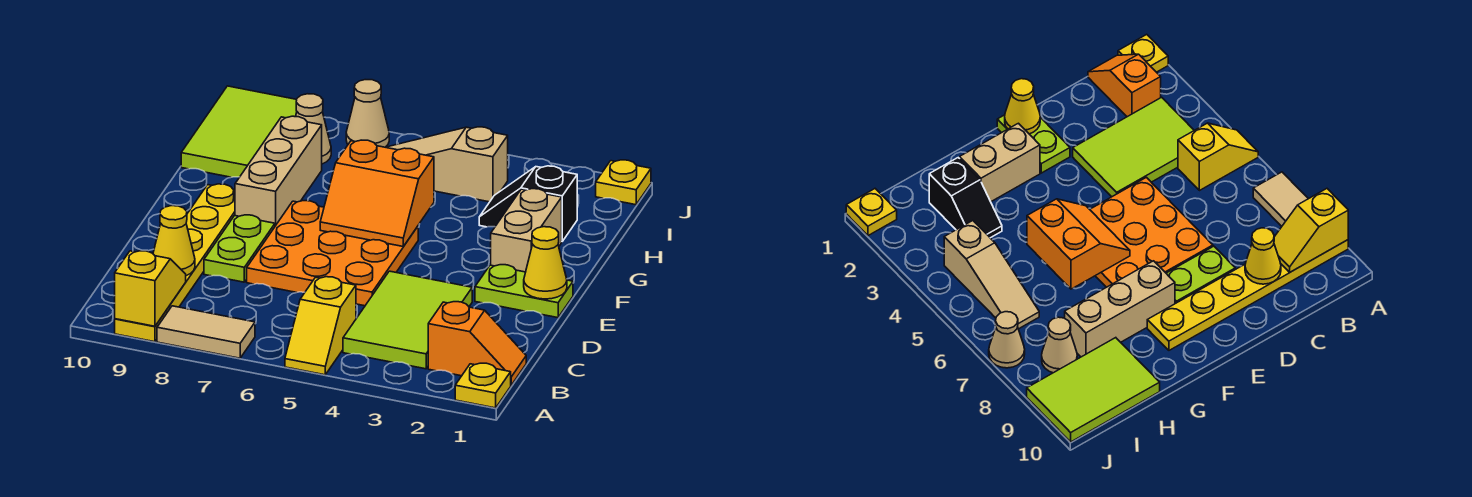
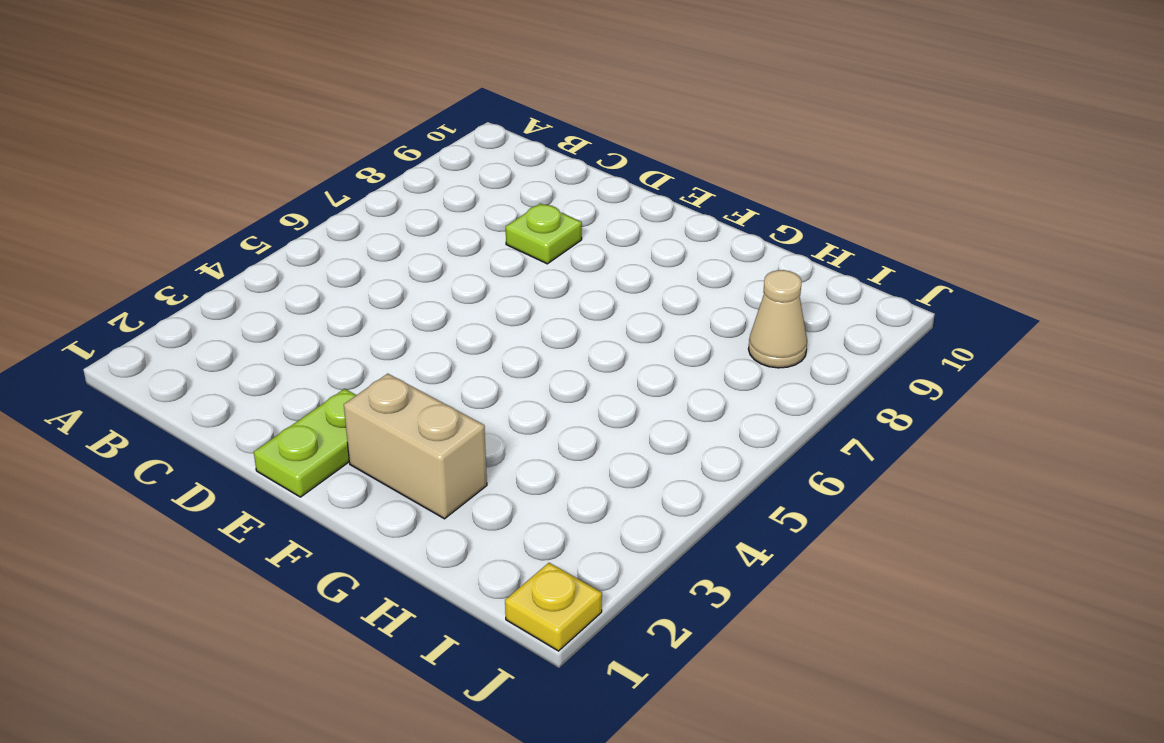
lime 1x1 plate [506,203,582,264] -> lime 1x2 plate [204,215,275,282]
none -> yellow 1x1 plate [455,363,511,408]
none -> yellow 1x2 slope [285,277,356,375]
none -> tan 1x2 tile [157,306,255,358]

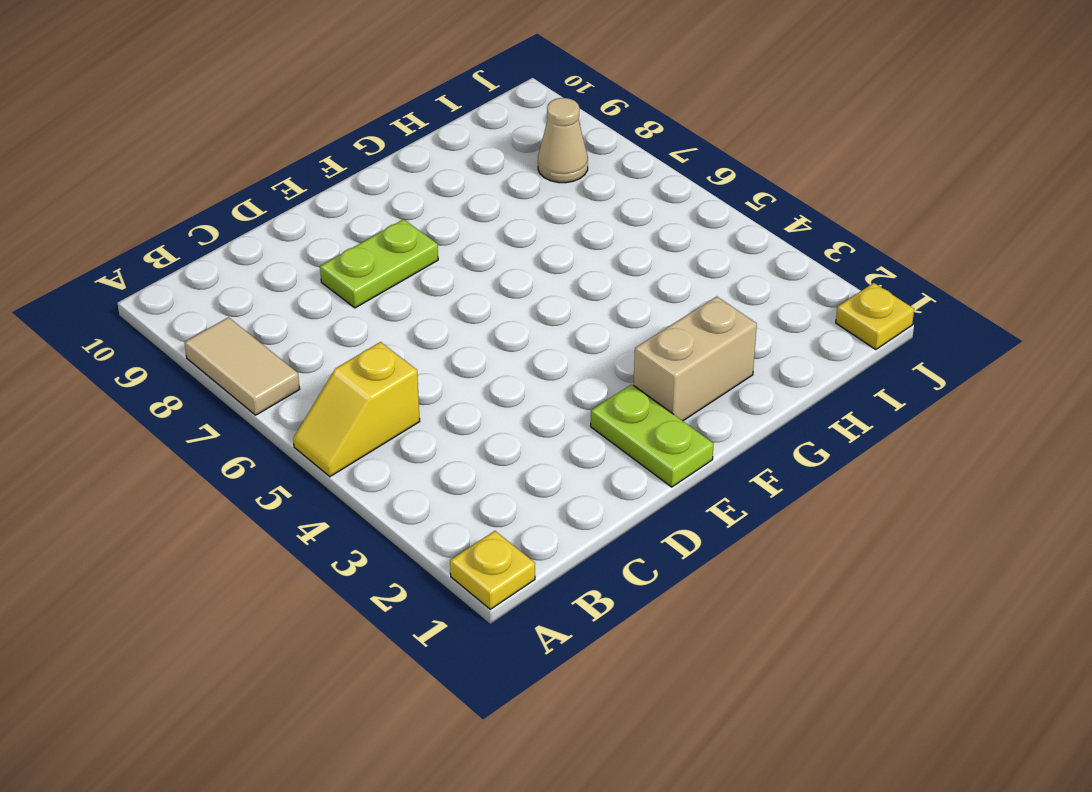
none -> yellow 1x6 plate [115,184,235,342]
none -> orange 1x2 slope [428,302,526,385]
none -> lime 2x3 tile [343,271,472,369]

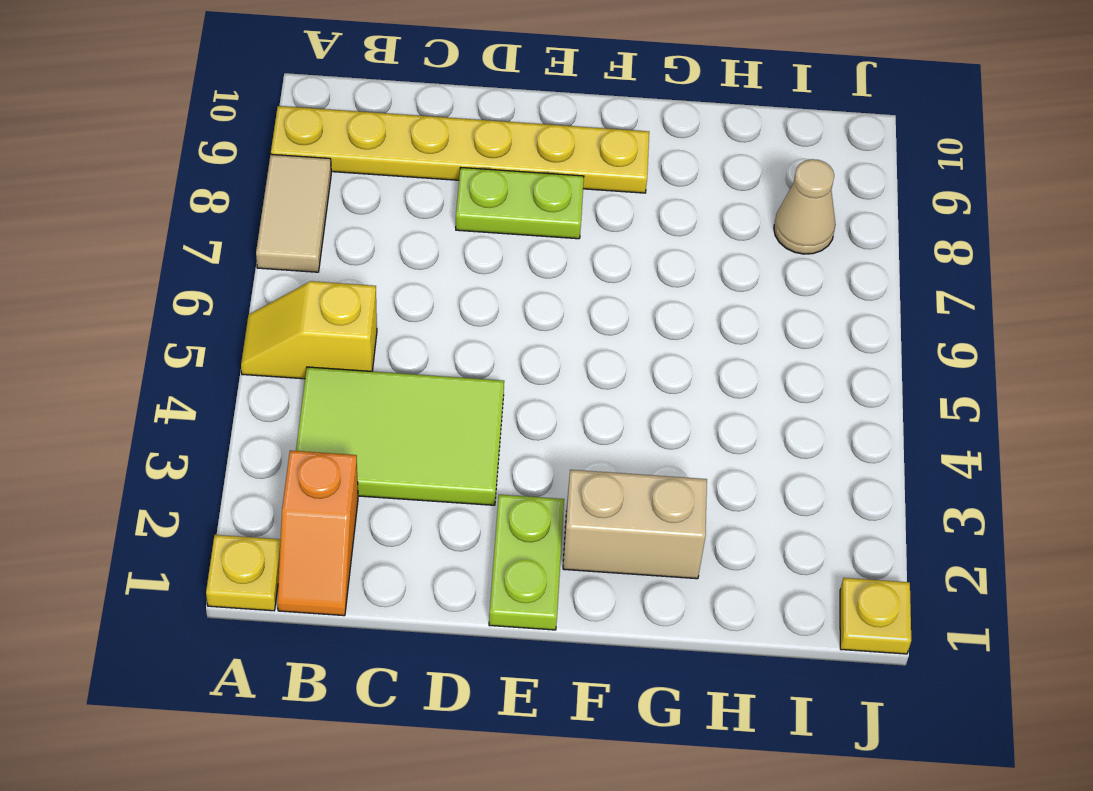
none -> orange 3x3 plate [247,201,418,306]
none -> tan 1x3 brick [235,116,322,226]
none -> black 1x2 slope [479,166,577,241]

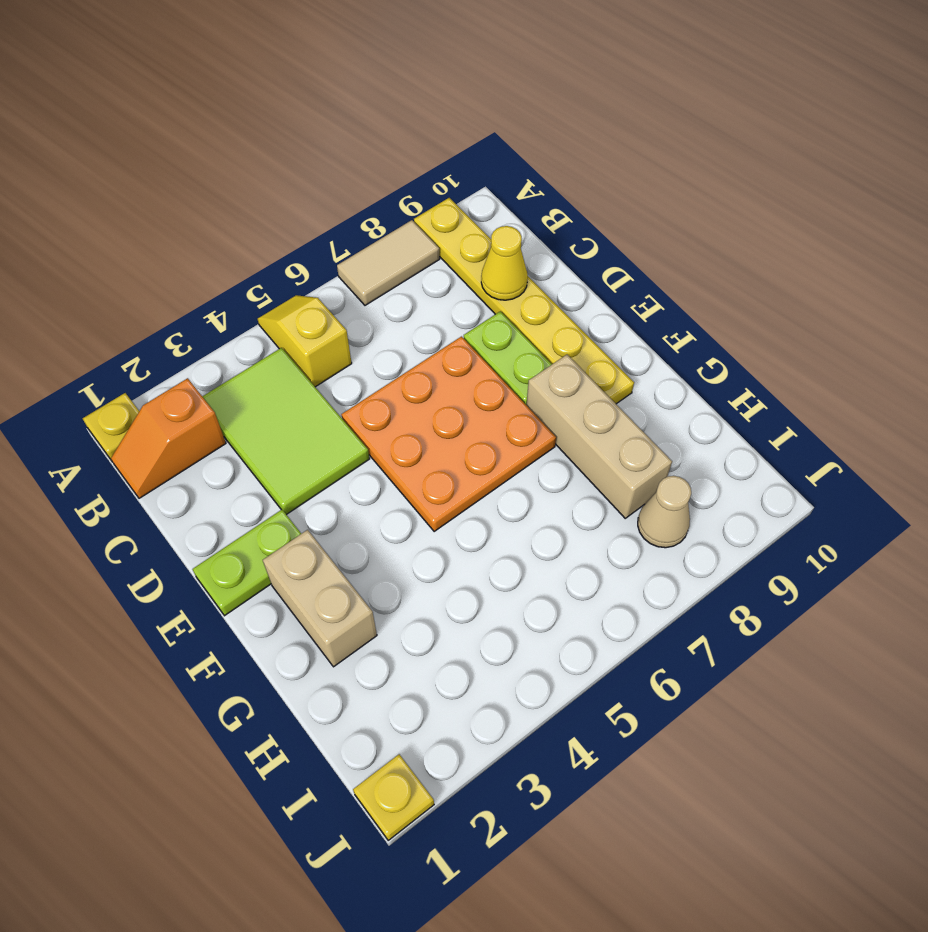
none -> black 1x2 slope [479,166,577,241]
none -> lime 2x3 tile [181,86,297,177]
none -> tan 1x3 slope [386,127,508,202]

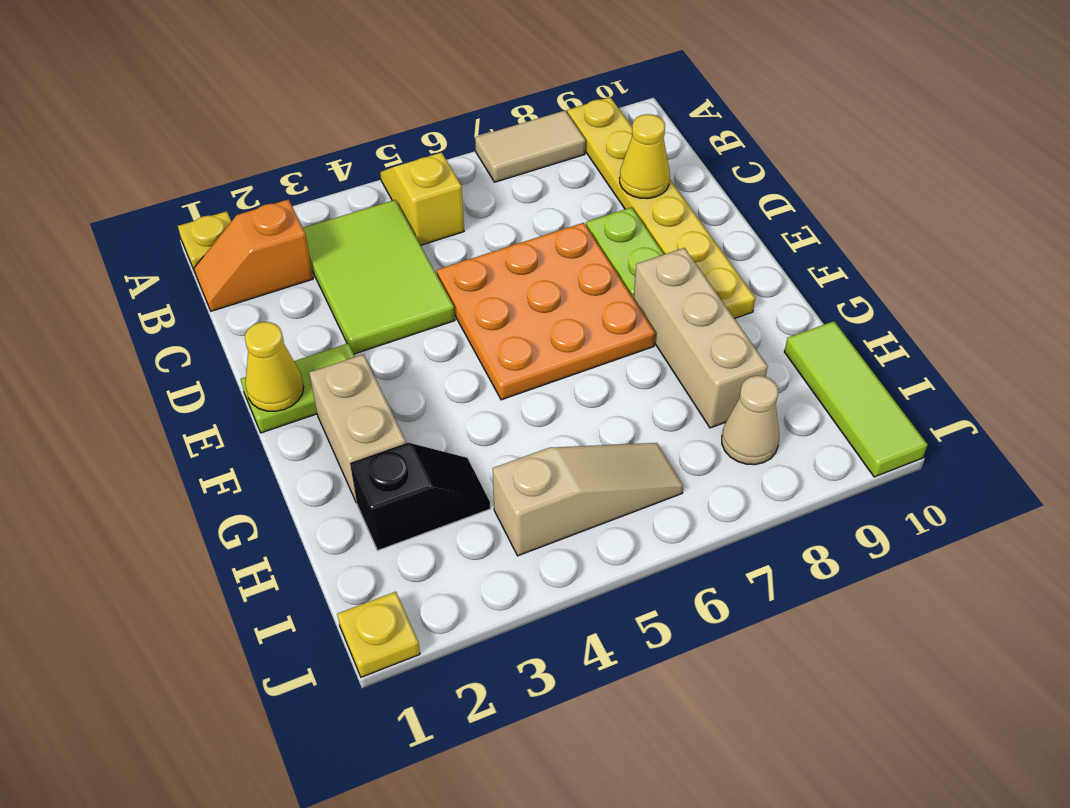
lime 1x3 tile [784,321,928,477] -> lime 2x3 tile [181,86,297,177]
none -> tan 1x1 cone [346,80,389,147]
none -> yellow 1x2 slope [115,251,186,326]
none -> orange 2x2 slope [320,140,434,246]

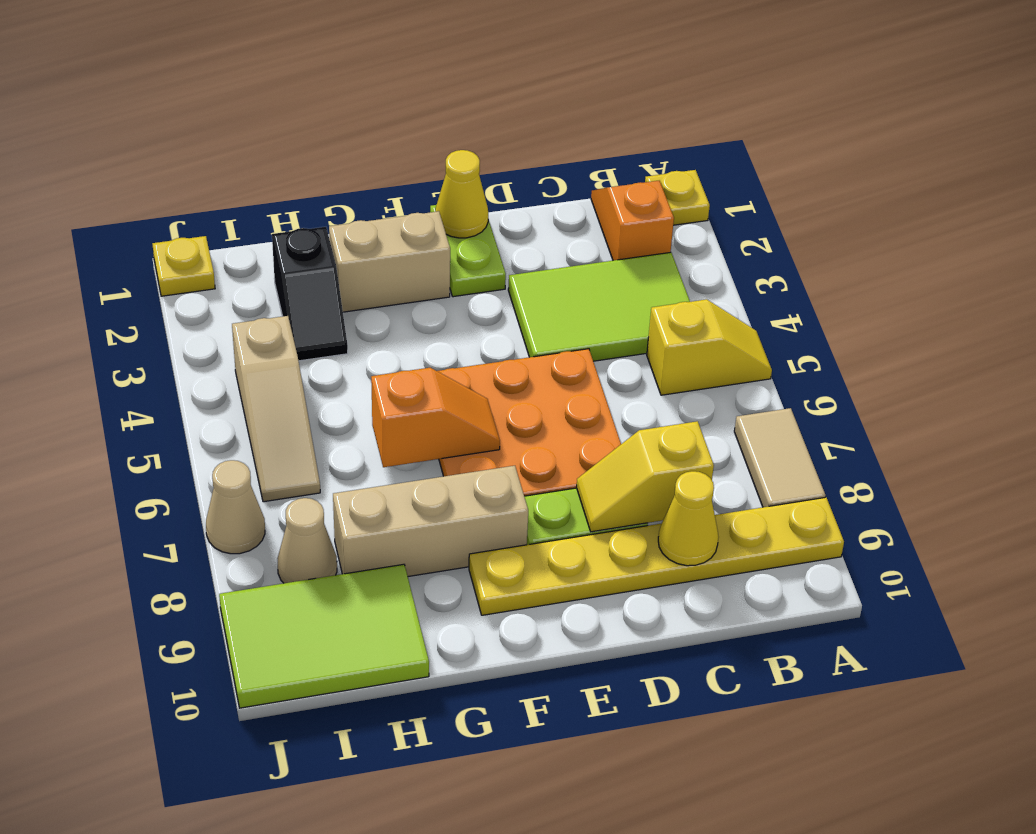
yellow 1x2 slope [577,421,714,532] -> yellow 1x2 slope moved to [115,251,186,326]
orange 1x2 slope [371,368,500,467] -> orange 2x2 slope [320,140,434,246]

